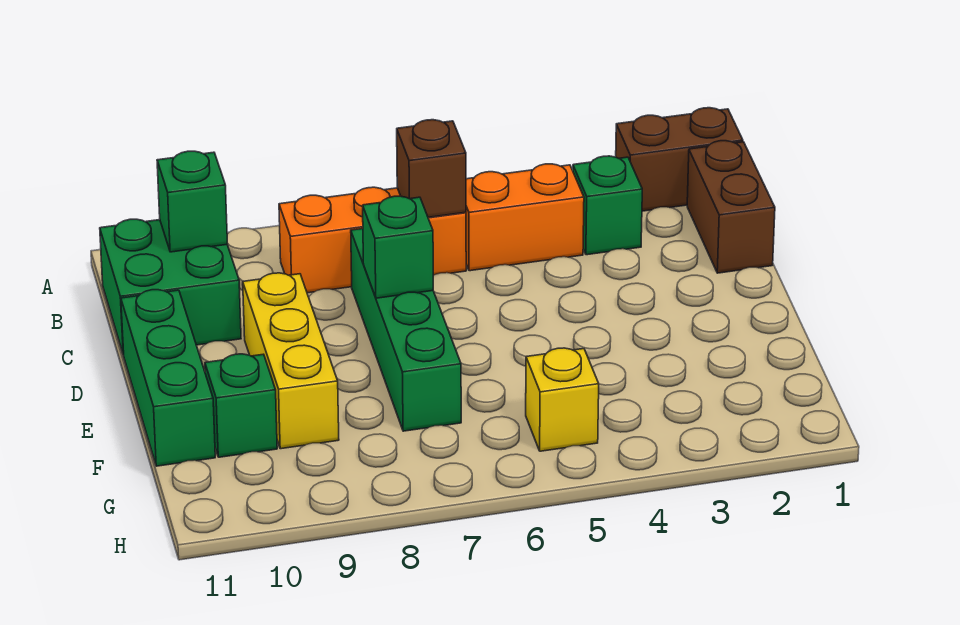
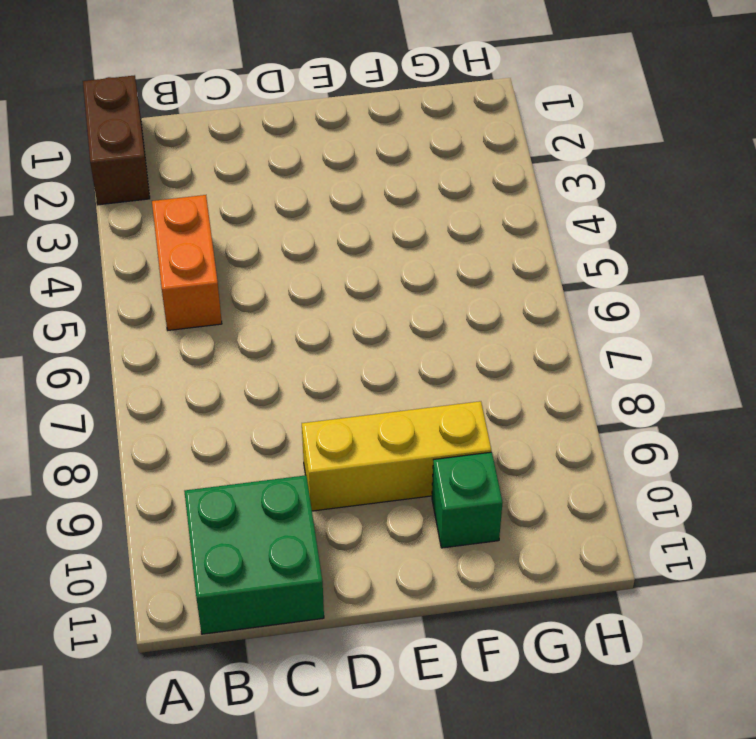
none -> brown 1x2 brick [687,141,775,273]
none -> green 1x1 brick [573,156,642,255]
none -> orange 1x3 brick [279,187,466,293]

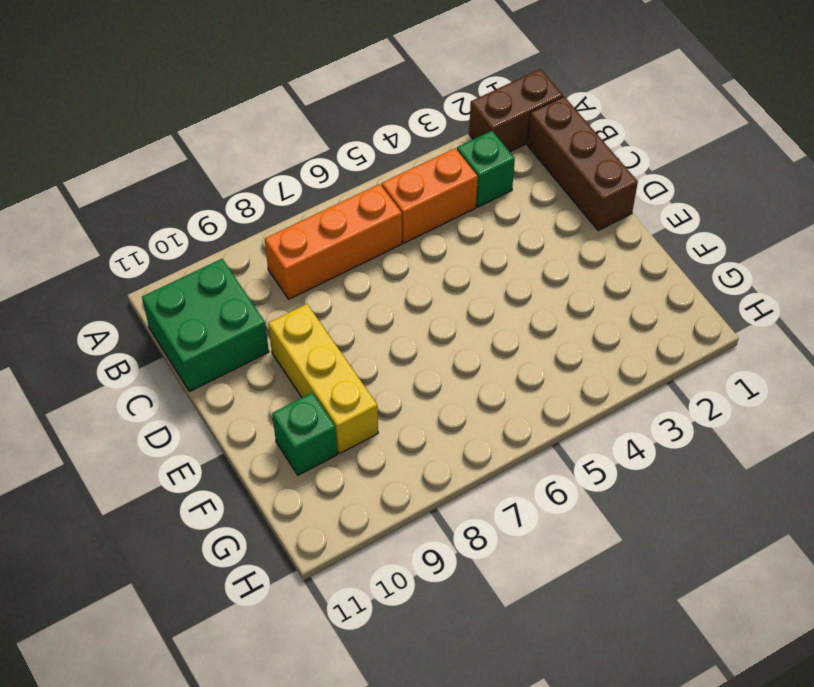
brown 1x3 brick [527,97,638,231] -> brown 1x2 brick [687,141,775,273]
none -> green 1x4 brick [351,229,461,431]
none -> green 1x3 brick [121,290,215,466]
none -> yellow 1x1 brick [526,348,599,451]

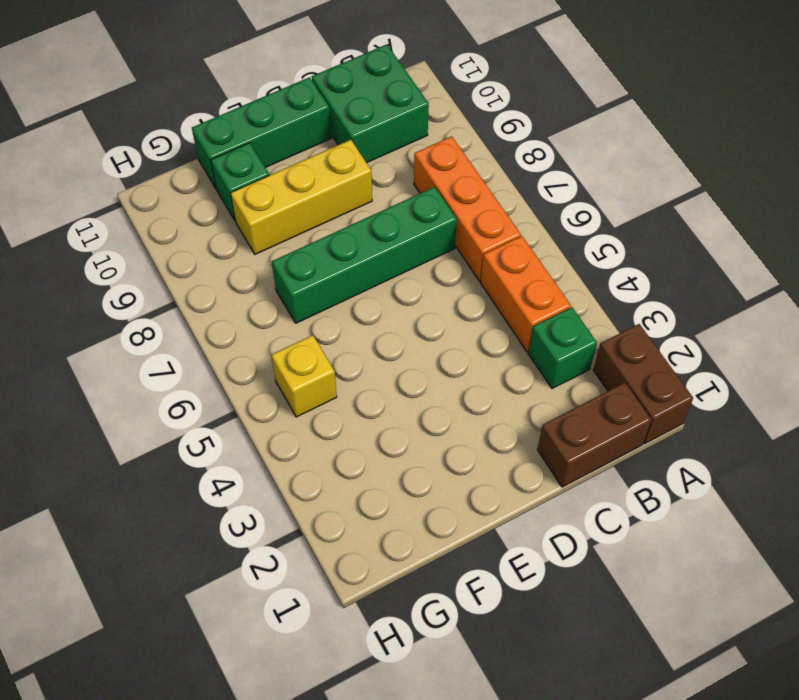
none -> brown 1x1 brick [397,120,466,217]
none -> green 1x1 brick [157,151,228,252]
none -> green 1x1 brick [363,196,433,298]

